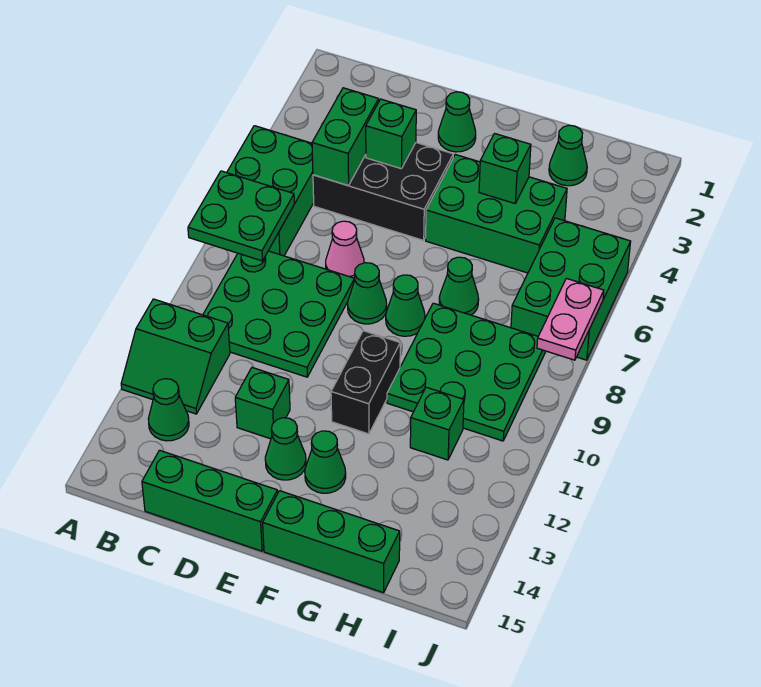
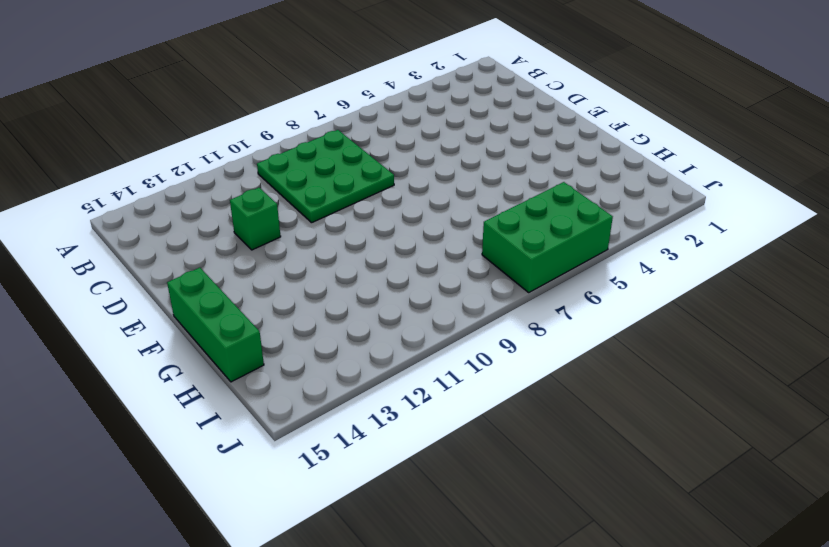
none -> green 2x3 brick [227,126,314,256]
none -> green 2x2 slope [121,299,230,414]
none -> green 1x1 cone [148,379,189,441]

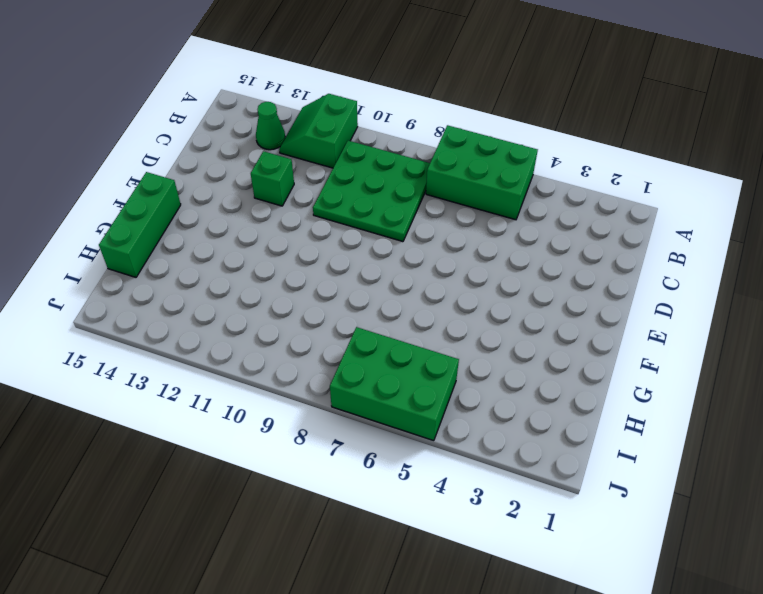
none -> black 2x3 brick [313,143,453,240]
none -> green 1x3 brick [142,450,278,551]
none -> pink 1x1 cone [326,221,364,278]

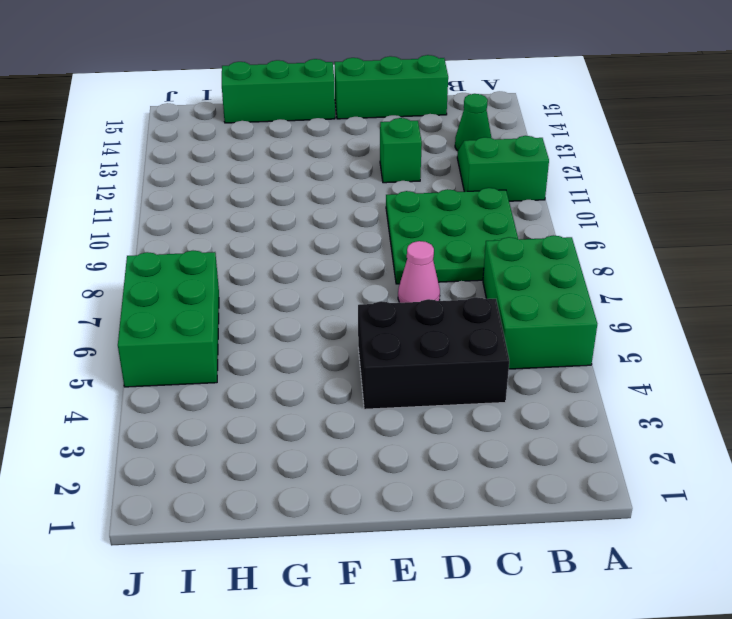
none -> green 1x1 cone [438,92,476,152]
none -> green 1x1 cone [348,263,387,324]
none -> green 1x1 cone [265,418,306,480]

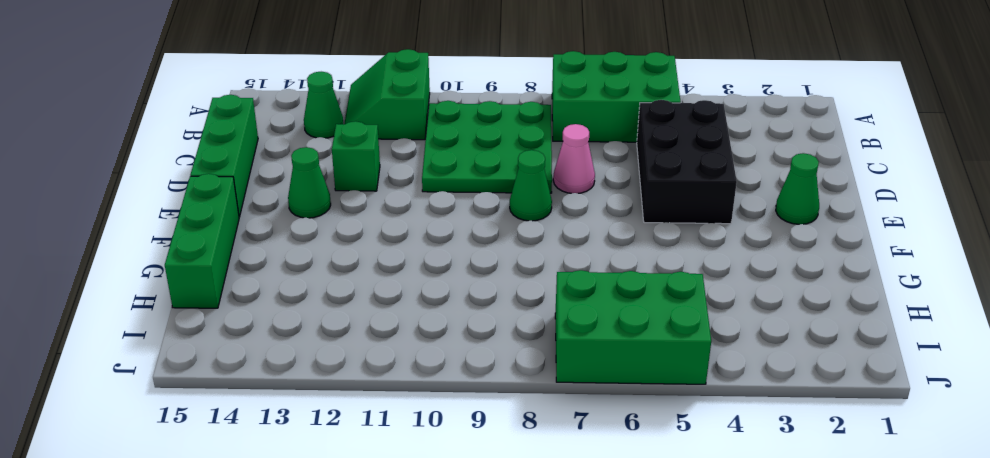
none -> green 2x3 brick [426,154,567,273]
none -> green 1x1 cone [386,275,425,336]
none -> black 1x2 brick [331,331,400,434]

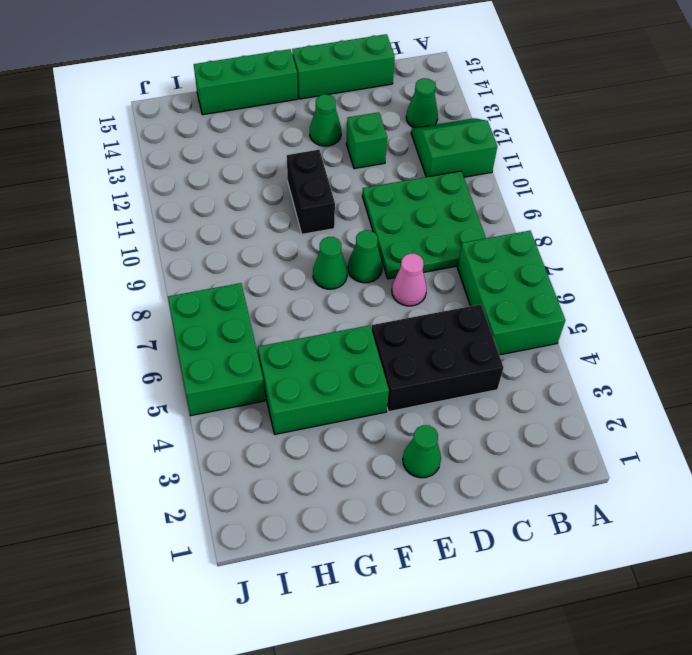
none -> green 1x1 cone [305,431,346,493]
none -> green 1x1 cone [439,257,479,315]
none -> green 3x3 plate [387,303,546,441]

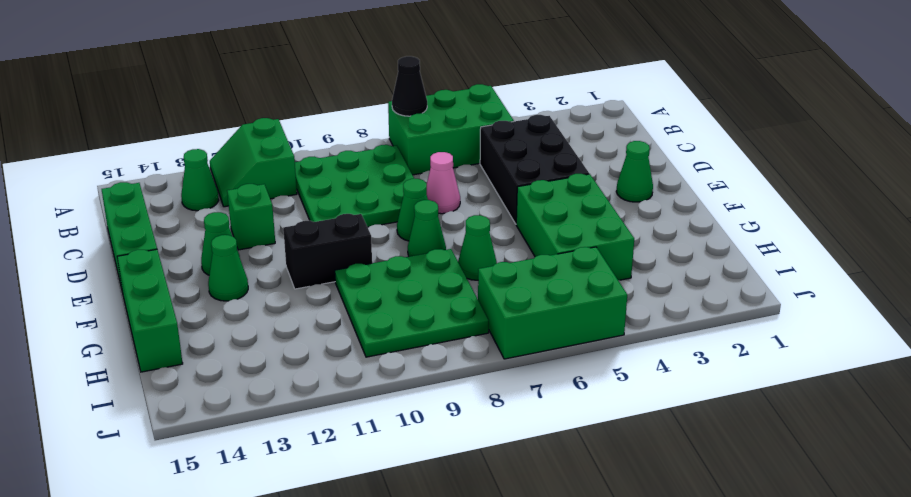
black 1x1 cone [392,56,427,116] -> green 2x2 plate [188,171,294,261]
none -> green 1x1 cone [549,125,587,186]
none -> green 1x1 brick [410,387,464,460]
none -> green 1x2 brick [312,88,379,186]

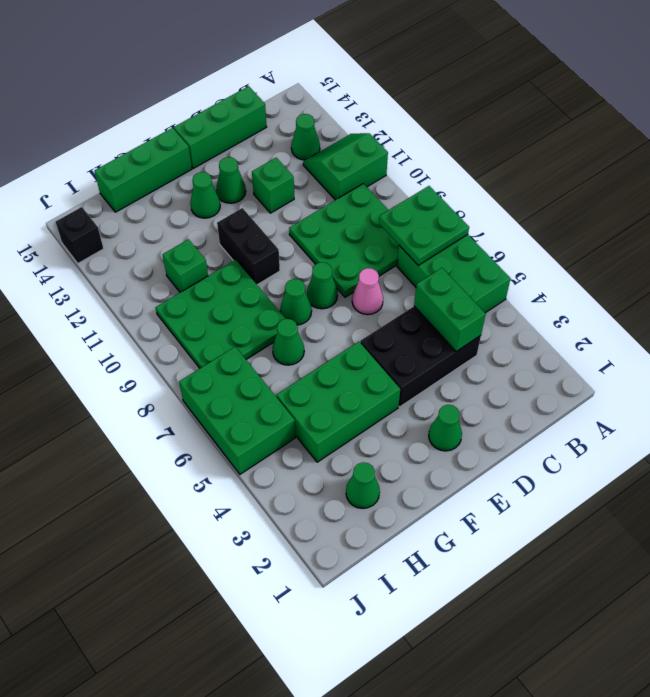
black 1x1 brick [56,207,104,263] -> none
none -> green 1x1 brick [366,99,416,169]
none -> green 1x1 brick [479,134,531,203]
none -> pink 1x2 plate [537,278,604,360]

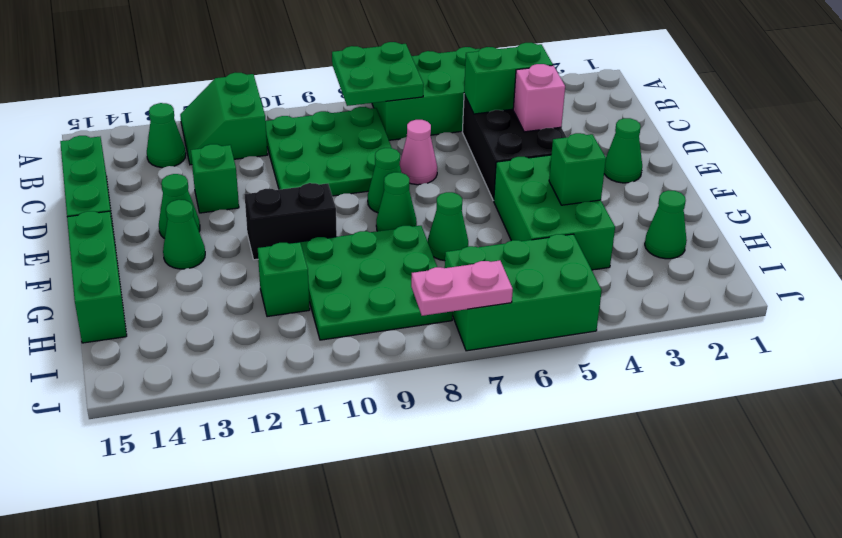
pink 1x1 brick [513,64,565,132] -> green 1x1 brick [366,99,416,169]

